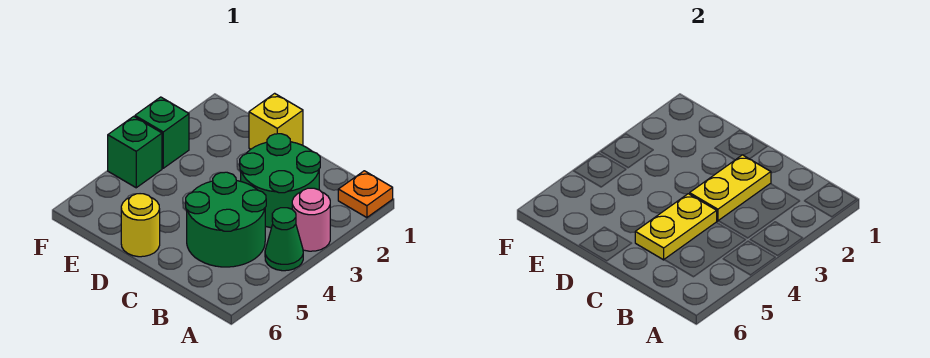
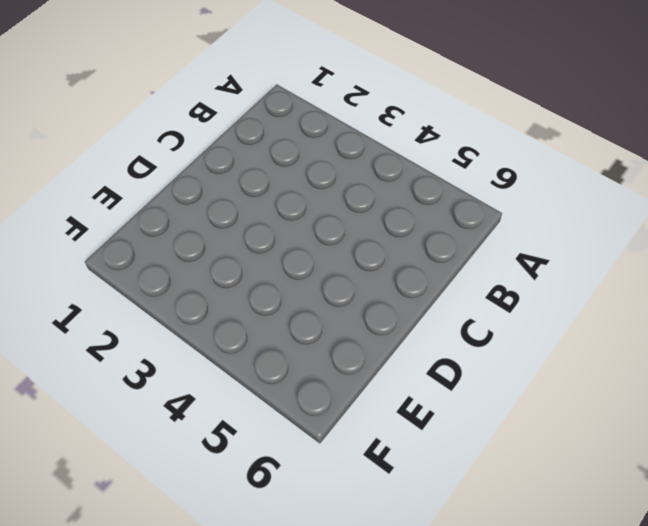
none -> orange 1x1 plate [338,171,393,218]
none -> pink 1x1 round brick [292,188,330,251]

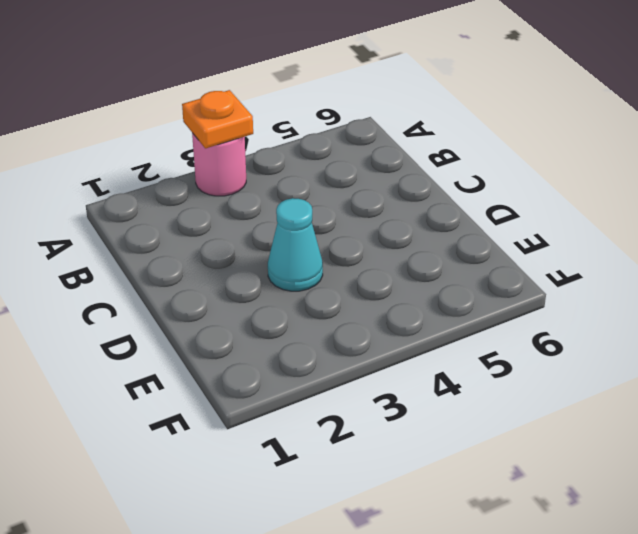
orange 1x1 plate [182,90,253,148] -> orange 1x1 plate moved to [338,171,393,218]
cyan 1x1 cone [268,198,323,291] -> none
none -> green 1x1 cone [265,208,303,271]
none -> green 2x2 round brick [240,134,320,228]

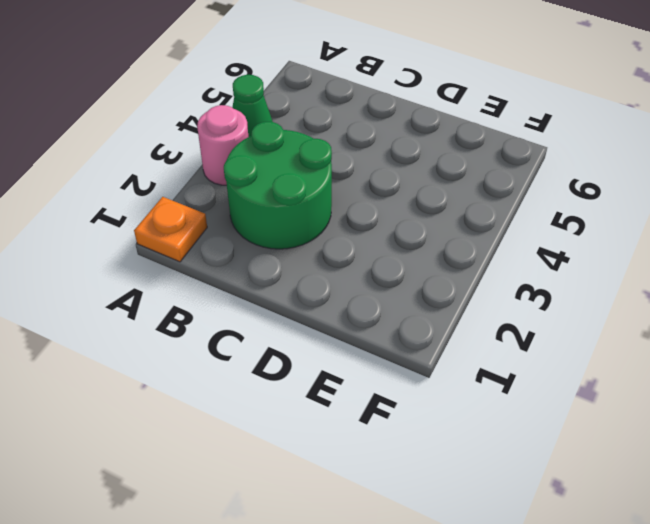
none -> green 2x2 round brick [186,172,266,267]
none -> yellow 1x1 brick [249,93,303,149]

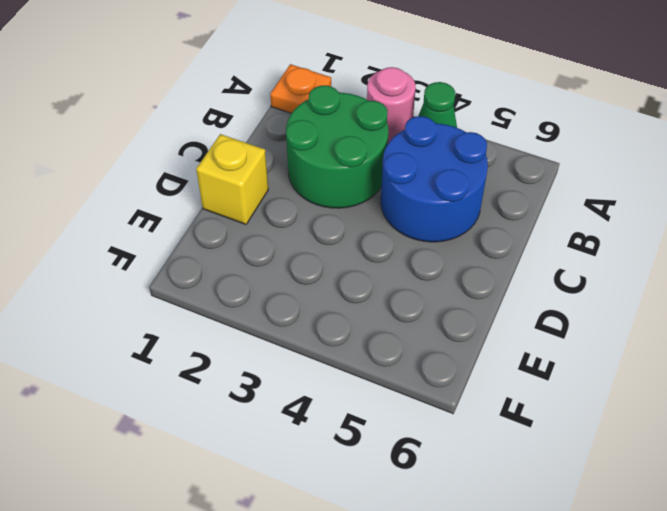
blue 2x2 round brick [381,116,488,242] -> green 2x2 round brick [186,172,266,267]
none -> yellow 1x1 round brick [121,194,160,257]
none -> green 1x1 brick [135,97,189,168]

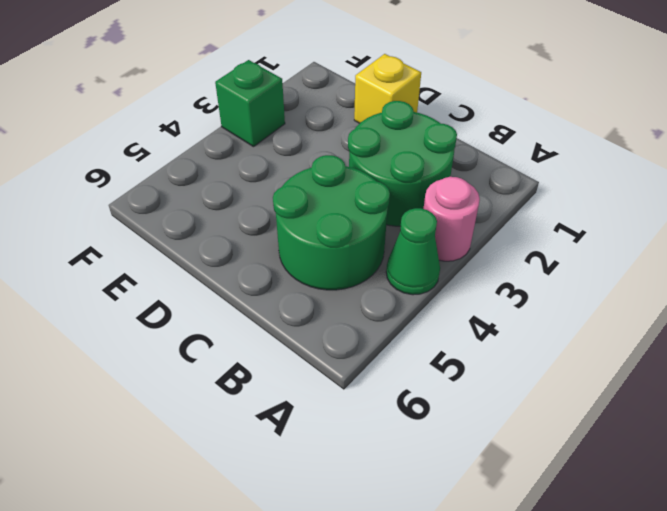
none -> orange 1x1 plate [338,171,393,218]
none -> yellow 1x1 round brick [121,194,160,257]

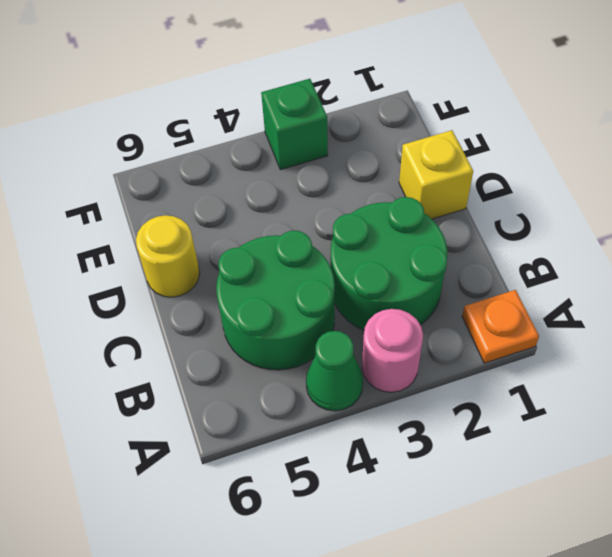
none -> green 1x1 brick [108,116,162,188]
none -> yellow 1x2 plate [690,155,771,221]

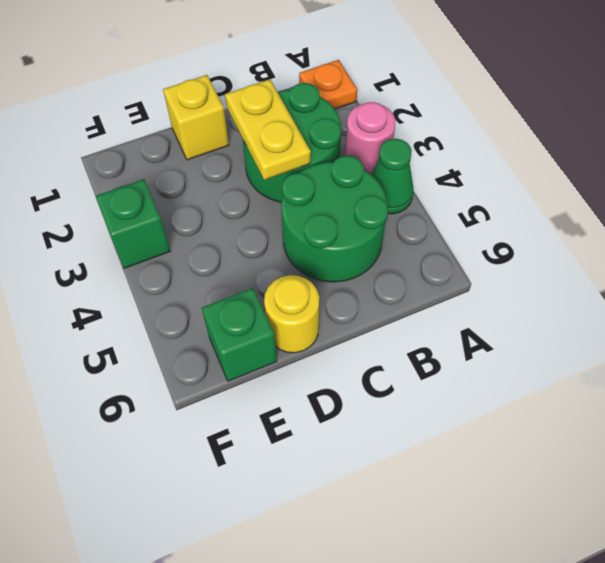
green 1x1 brick [202,288,277,381] -> green 1x1 brick moved to [108,116,162,188]
none -> yellow 1x2 plate [635,194,717,260]

